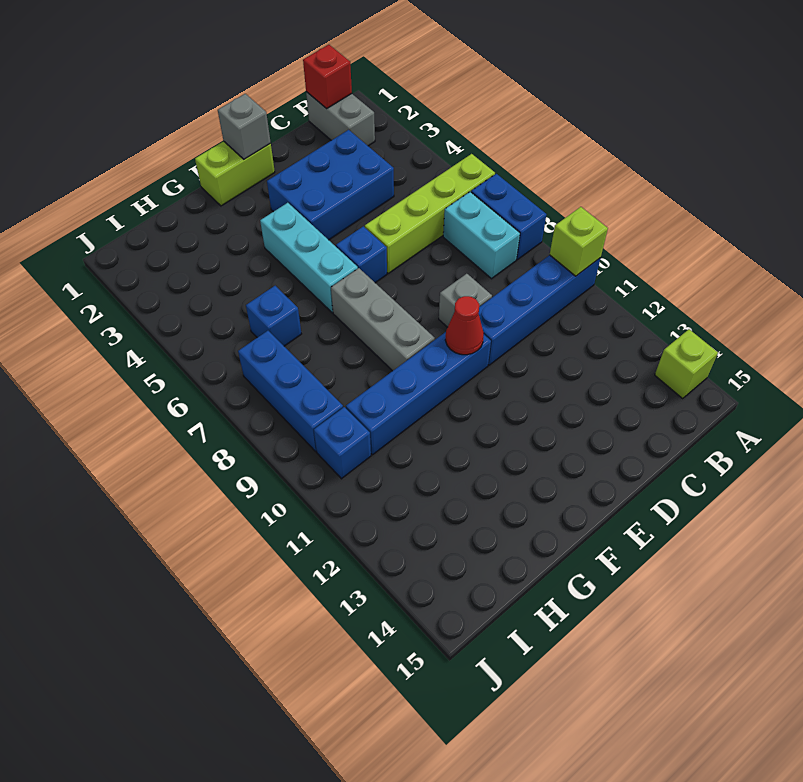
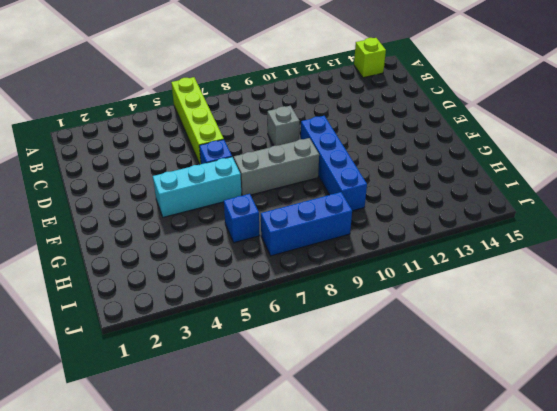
none -> blue 1x2 brick [471,174,546,260]
none -> blue 1x4 brick [479,255,600,365]
none -> grey 1x2 brick [306,92,375,146]

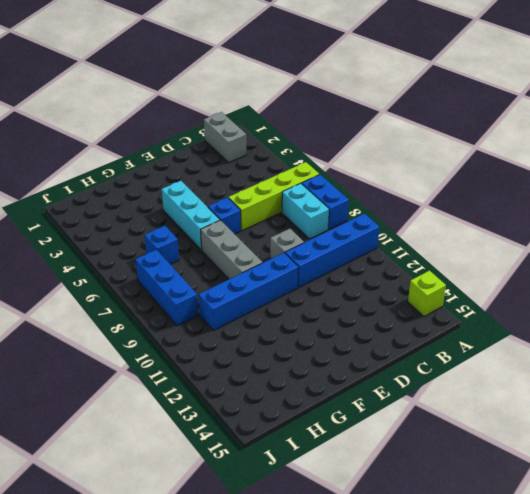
none -> blue 2x3 brick [267,130,394,240]
none -> lime 1x2 brick [195,141,275,206]
none -> blue 1x1 brick [314,407,371,479]

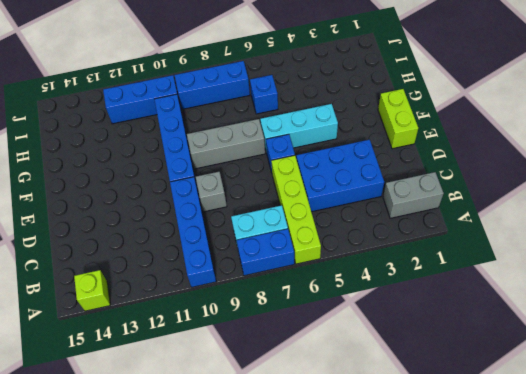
blue 2x3 brick [296,140,384,212] -> blue 2x3 brick turned to [267,130,394,240]
blue 1x3 brick [103,75,179,124] -> blue 1x1 brick [314,407,371,479]
none -> lime 1x1 brick [550,207,608,276]
none -> red 1x1 brick [303,45,352,109]
none -> grey 1x1 brick [218,94,271,159]

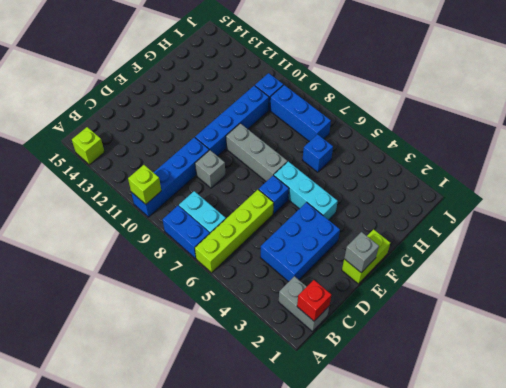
none -> red 1x1 cone [445,296,484,355]

